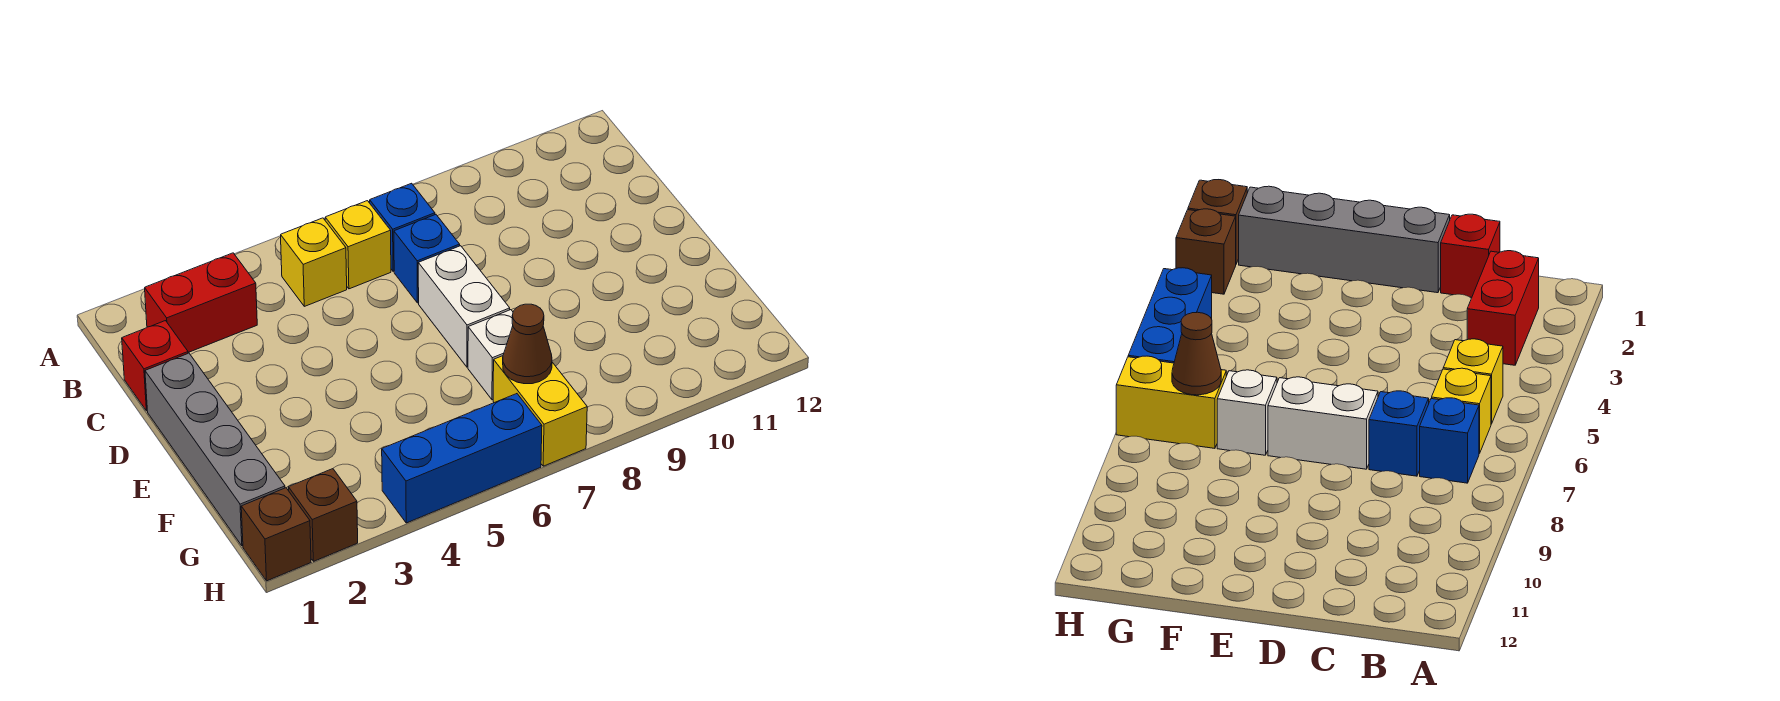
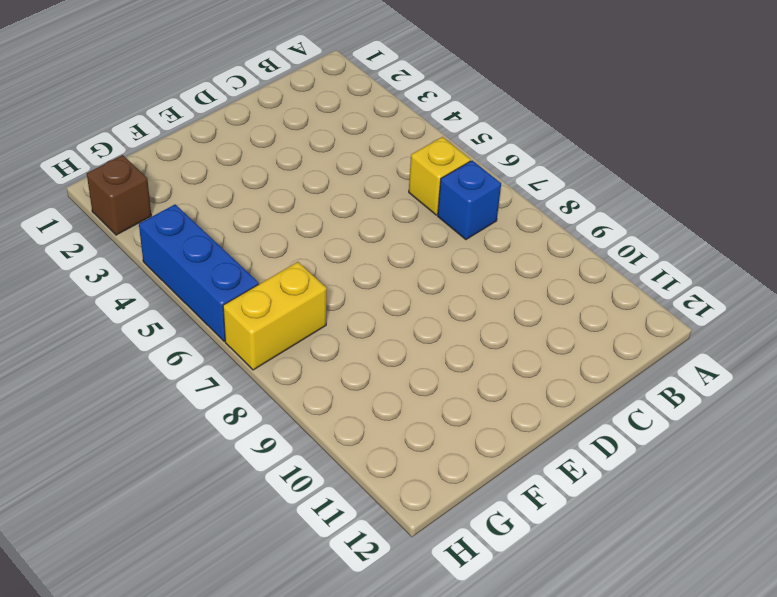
none -> red 1x2 brick [145,253,257,352]
none -> yellow 1x1 brick [281,218,347,306]
none -> red 1x1 brick [122,321,188,411]

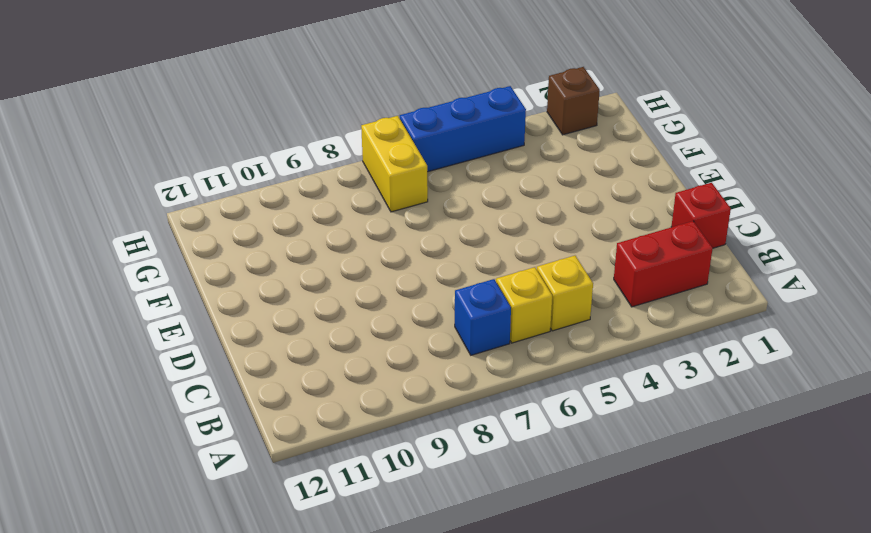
none -> blue 1x1 brick [394,215,460,303]
none -> grey 1x4 brick [145,353,285,546]
none -> white 1x2 brick [418,246,510,367]

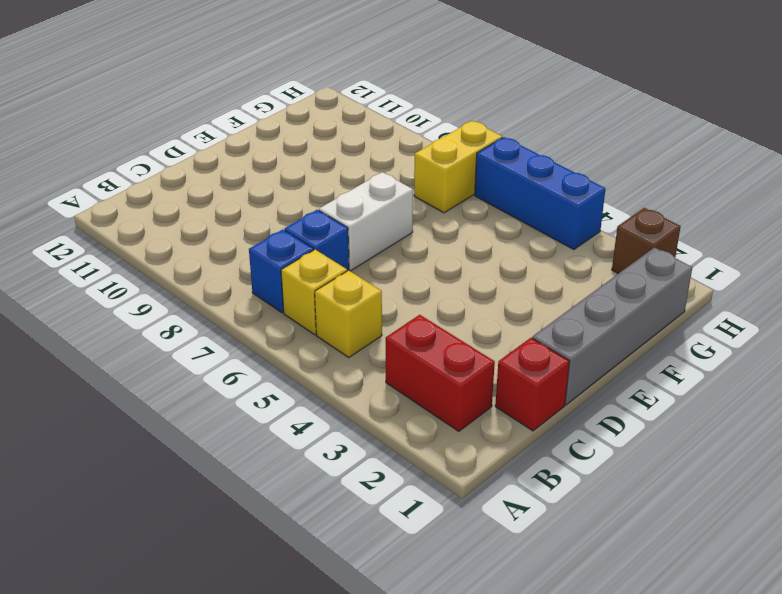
none -> white 1x1 brick [468,310,513,400]
none -> brown 1x1 brick [241,488,311,581]
none -> brown 1x1 cone [503,304,552,384]

